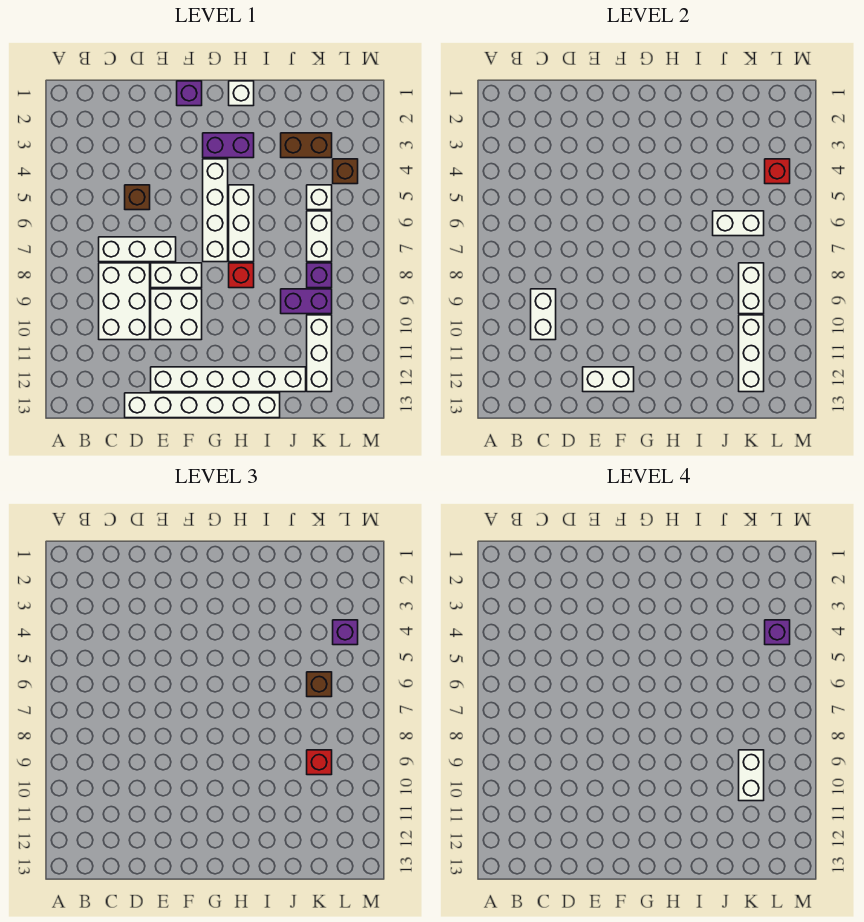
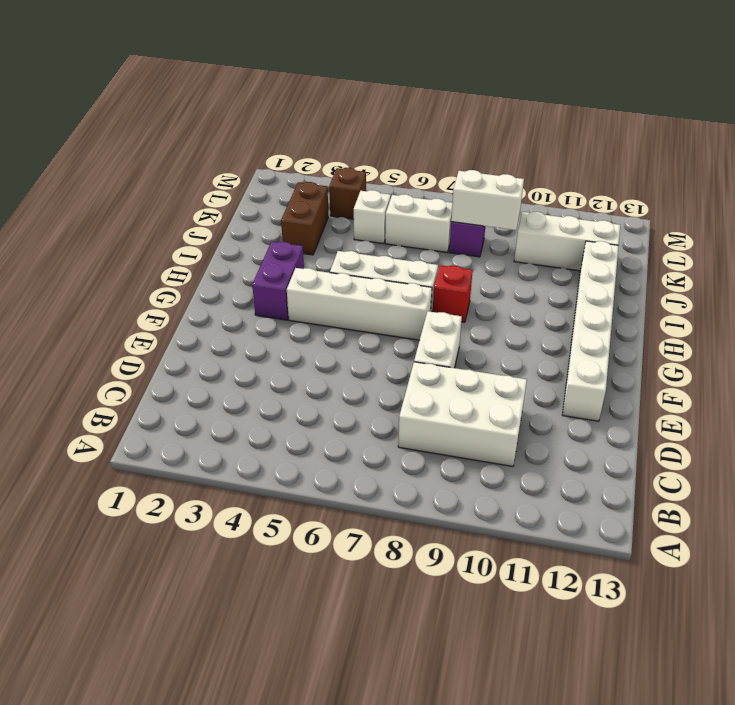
none -> white 1x3 brick [99,237,176,262]
none -> brown 1x1 brick [125,185,150,210]
none -> white 1x6 brick [125,393,280,418]
none -> white 2x2 brick [151,289,202,340]

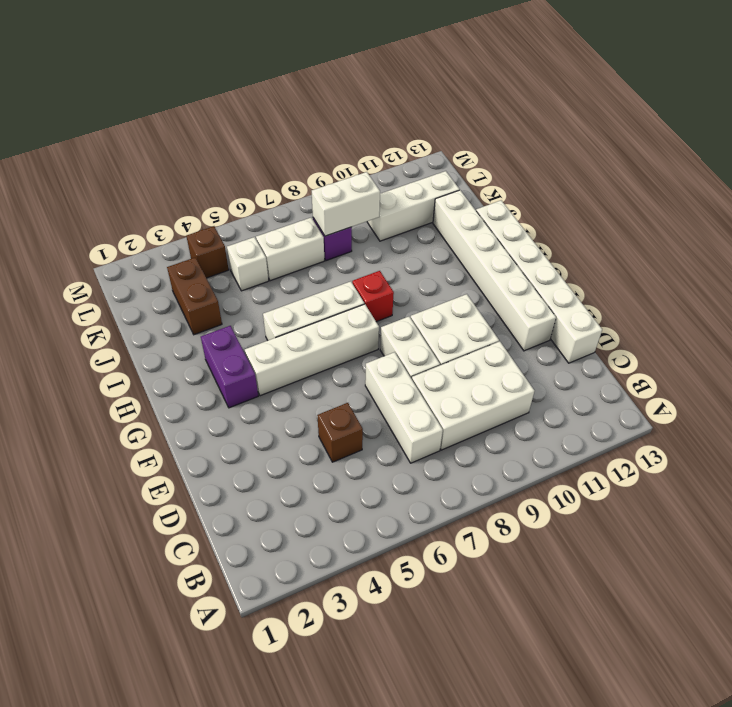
none -> purple 1x1 brick [177,81,202,106]
none -> white 1x1 brick [229,81,254,106]
none -> purple 1x2 brick [281,289,332,314]
none -> white 1x2 brick [531,289,556,340]

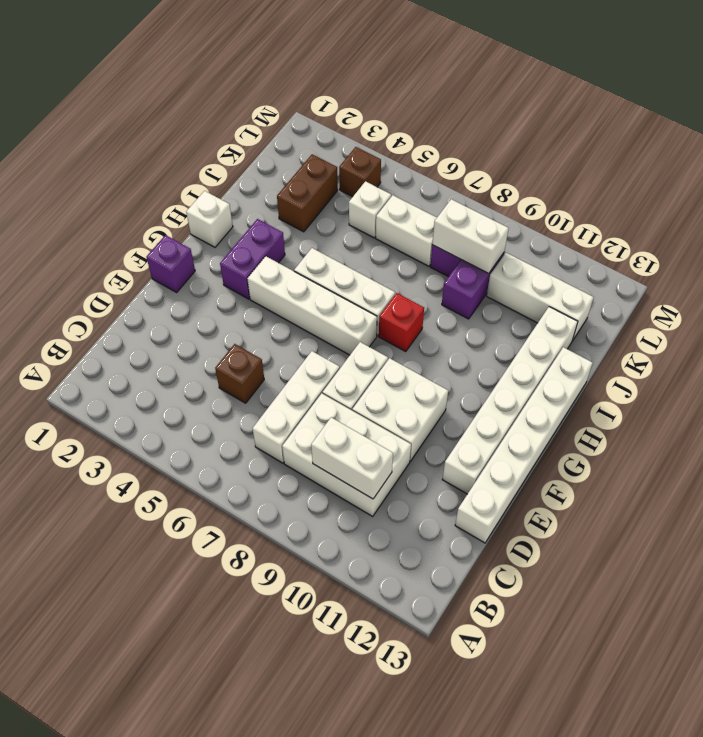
none -> white 1x2 brick [583,367,634,392]
none -> white 1x2 brick [713,211,764,236]
none -> white 1x3 brick [739,315,764,392]
none -> red 1x1 brick [765,159,790,184]

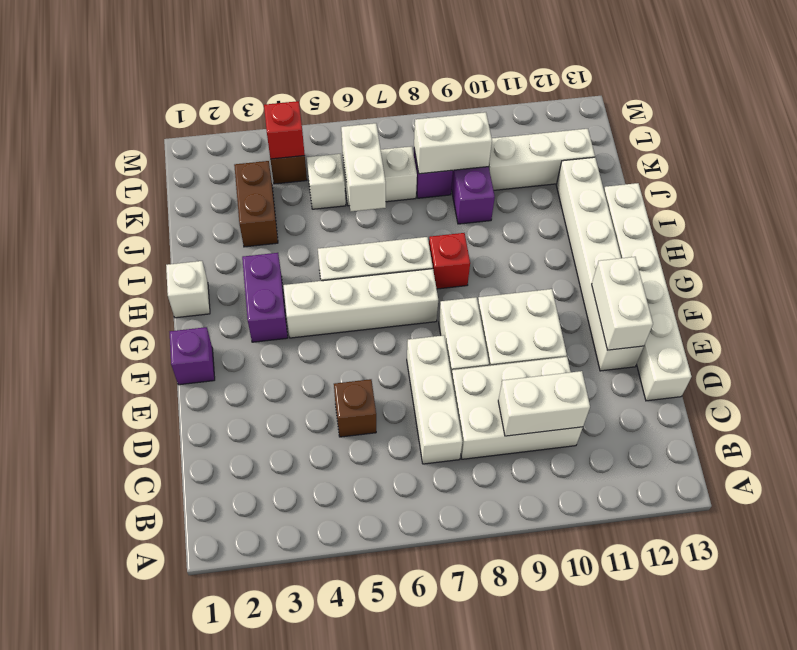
none -> white 1x3 brick [739,315,764,392]
none -> brown 1x1 brick [307,672,332,697]
none -> red 1x1 brick [307,750,332,775]
none -> purple 1x1 brick [333,620,358,645]

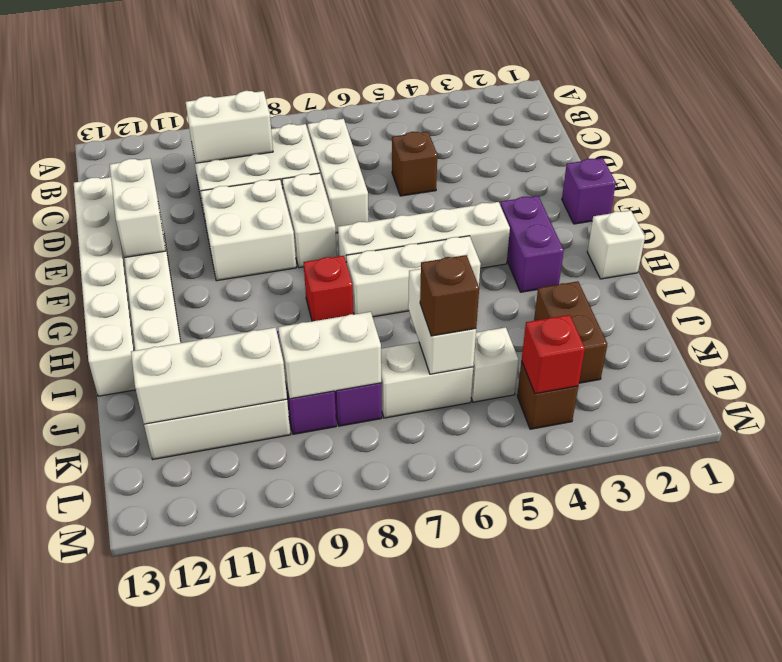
none -> red 1x1 brick [307,750,332,775]
none -> purple 1x1 brick [333,620,358,645]
none -> white 1x2 brick [739,750,764,801]
none -> purple 1x1 brick [765,620,790,645]

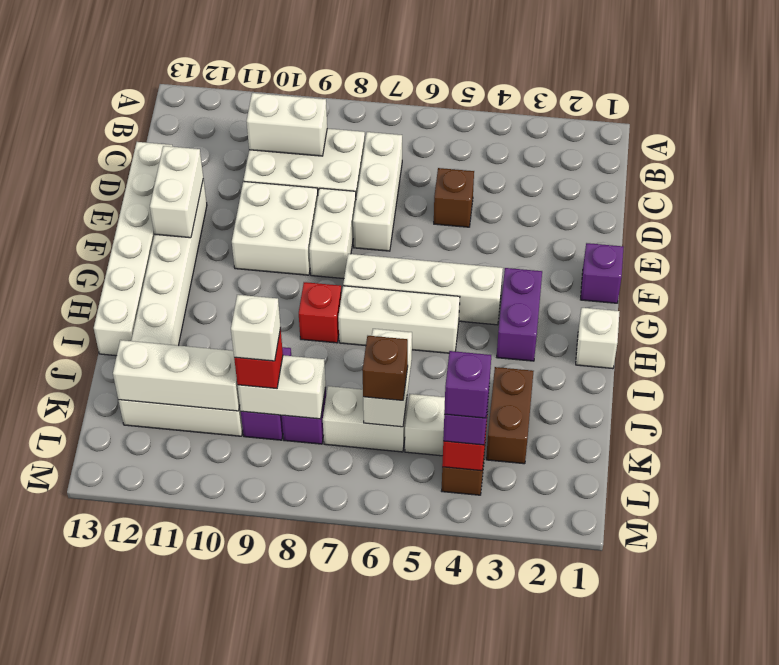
white 1x1 brick [231,295,281,361] -> white 1x2 brick [739,750,764,801]

